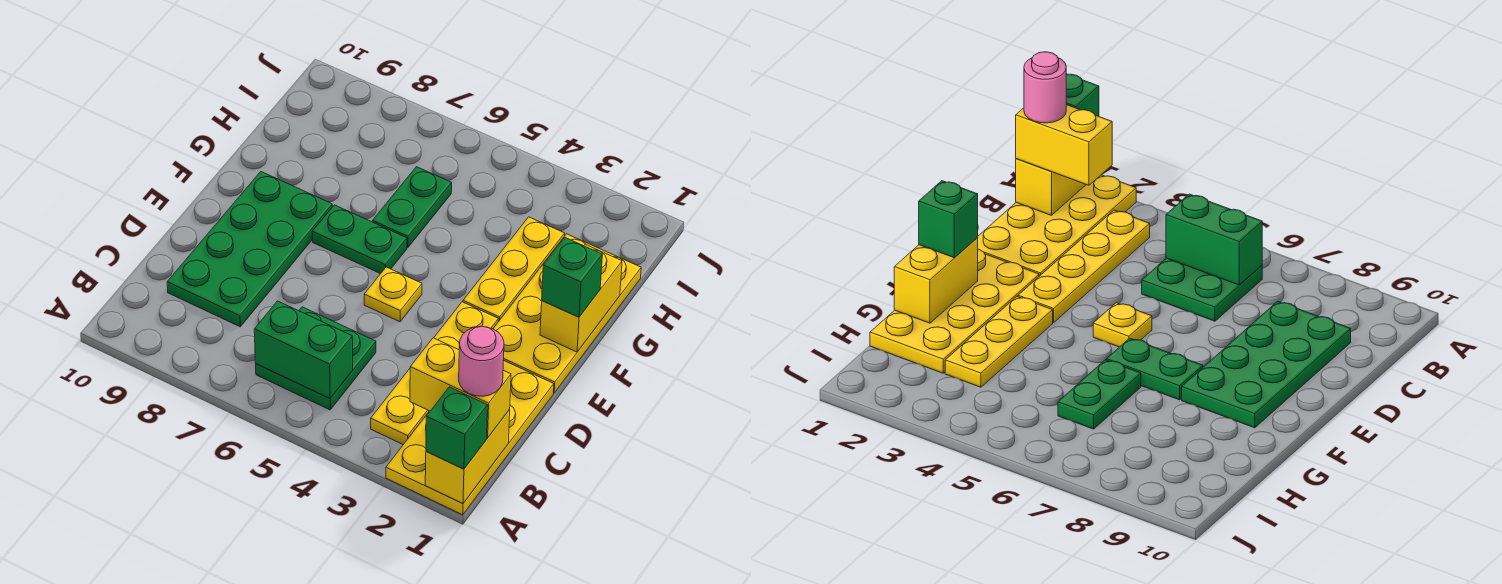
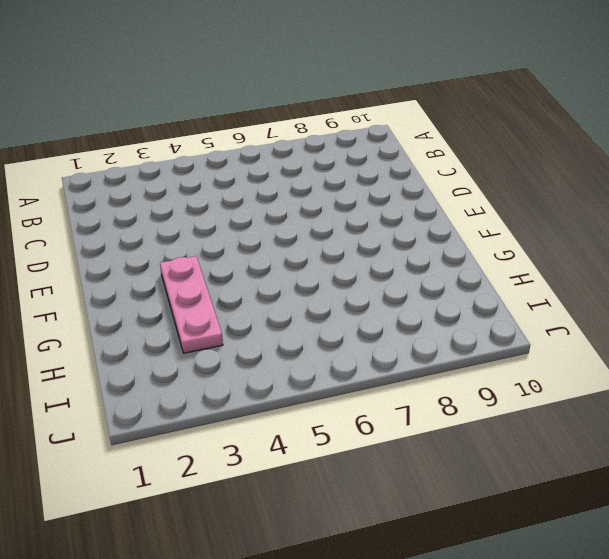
pink 1x3 plate [160,256,223,353] -> yellow 1x3 plate [463,217,565,322]
none -> yellow 2x4 plate [386,360,554,515]
none -> yellow 1x4 plate [371,302,498,445]
none -> green 2x2 plate [256,307,376,410]

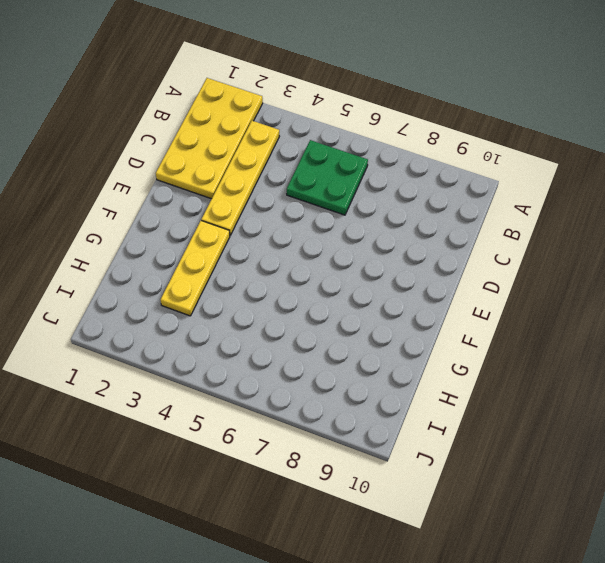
none -> green 2x4 plate [167,172,332,327]
none -> yellow 2x4 plate [493,234,641,393]
none -> yellow 1x1 plate [364,267,422,322]

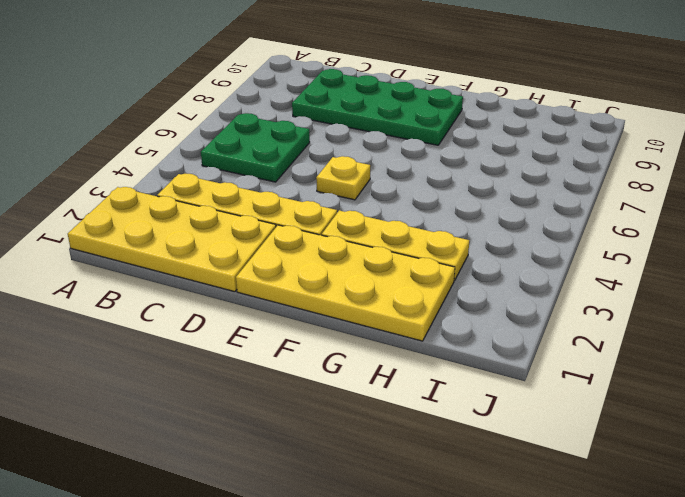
none -> green 1x2 plate [312,205,407,274]
none -> green 1x2 plate [372,167,452,248]
none -> yellow 1x2 brick [425,410,510,504]

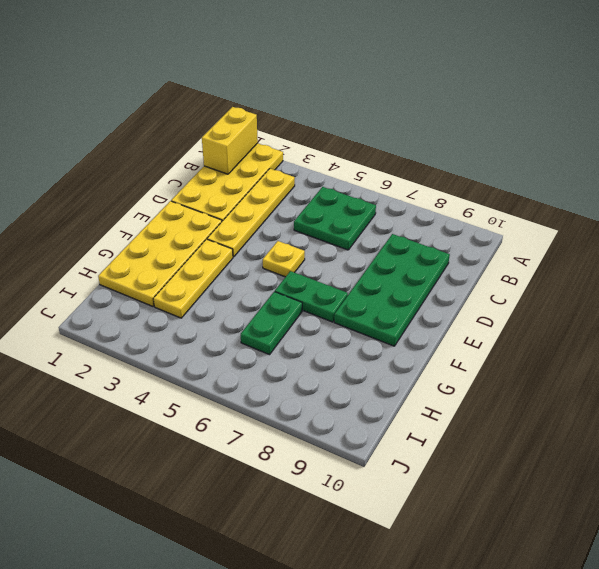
none -> green 1x2 brick [254,301,353,399]
none -> yellow 1x2 brick [540,244,622,352]
none -> green 1x1 brick [426,387,488,469]

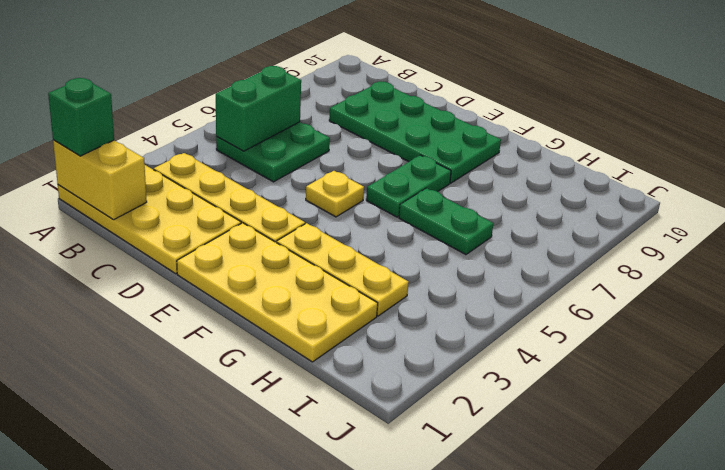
none -> yellow 1x2 brick [540,244,622,352]
none -> yellow 1x2 brick [410,338,511,438]
none -> green 1x1 brick [542,238,602,317]

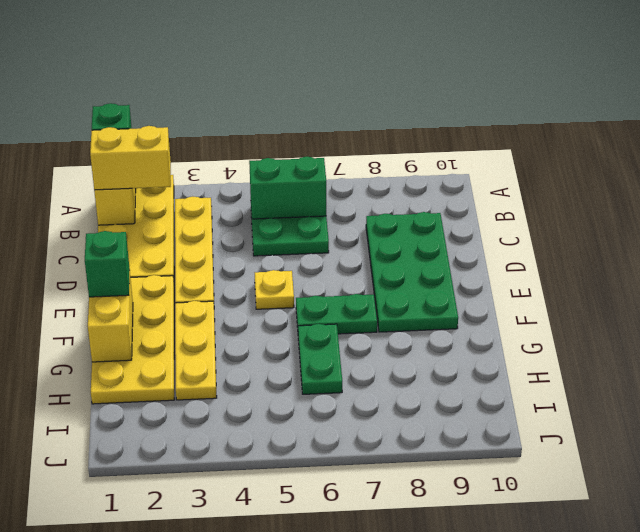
none -> pink 1x1 round brick [459,326,504,396]

